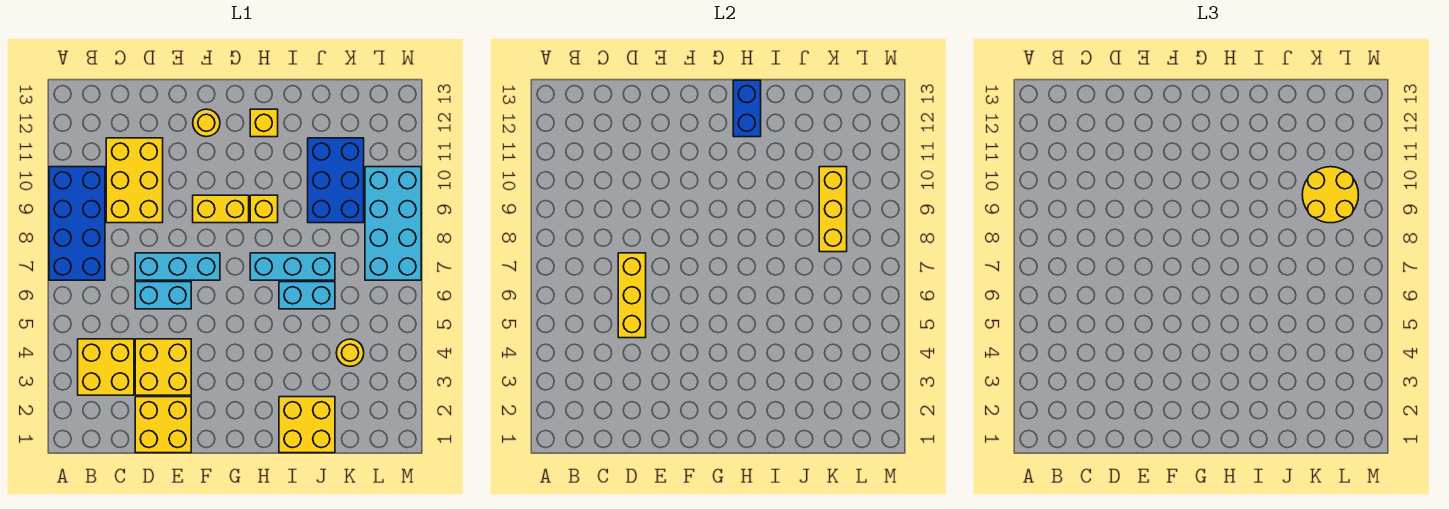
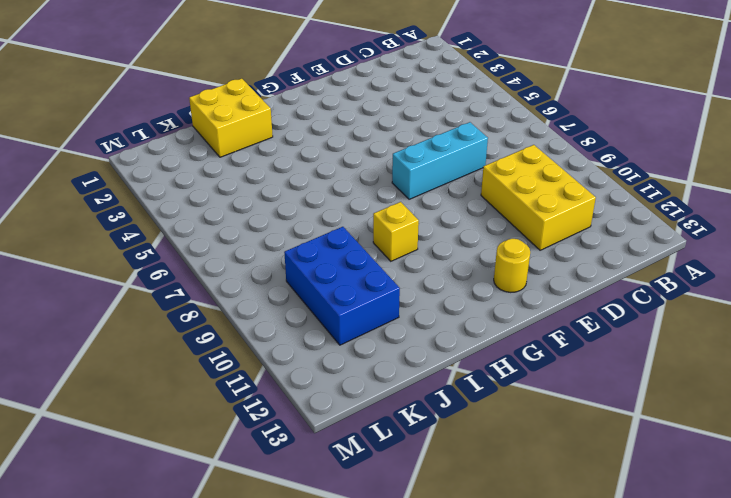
none -> blue 2x4 brick [49,167,105,280]
none -> yellow 2x2 brick [78,339,134,395]
none -> yellow 2x2 brick [135,397,191,453]

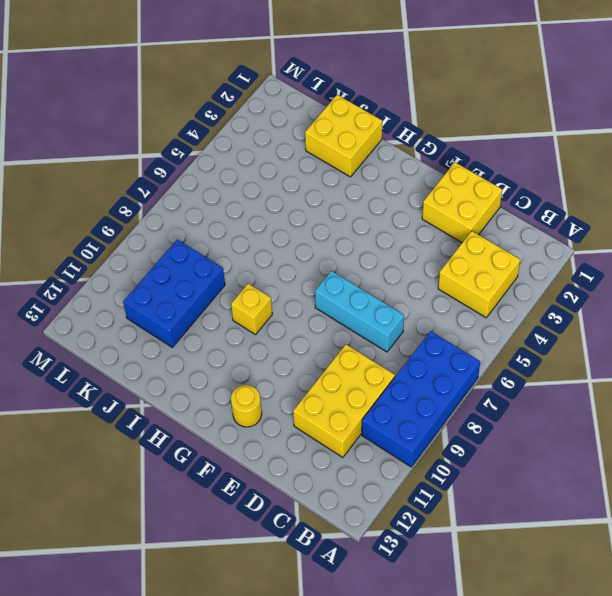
none -> yellow 2x2 brick [135,339,191,395]
none -> cyan 1x2 brick [135,282,191,309]
none -> yellow 1x2 brick [193,195,249,223]

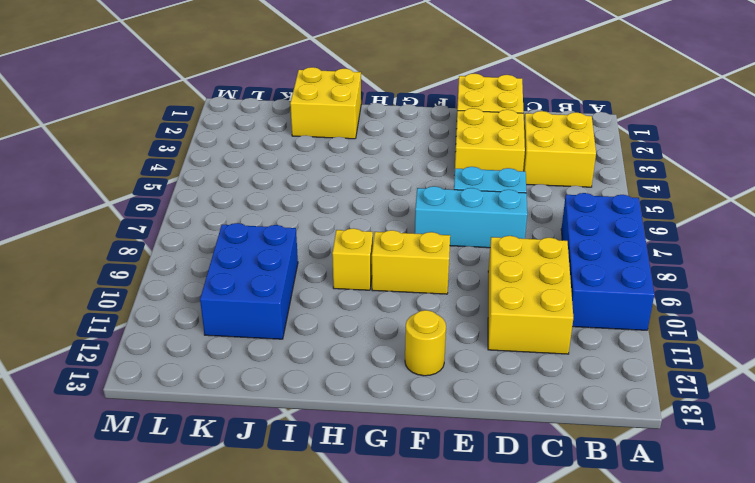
none -> cyan 1x3 brick [250,253,335,280]
none -> yellow 1x1 brick [250,109,278,137]
none -> cyan 1x2 brick [279,282,335,309]

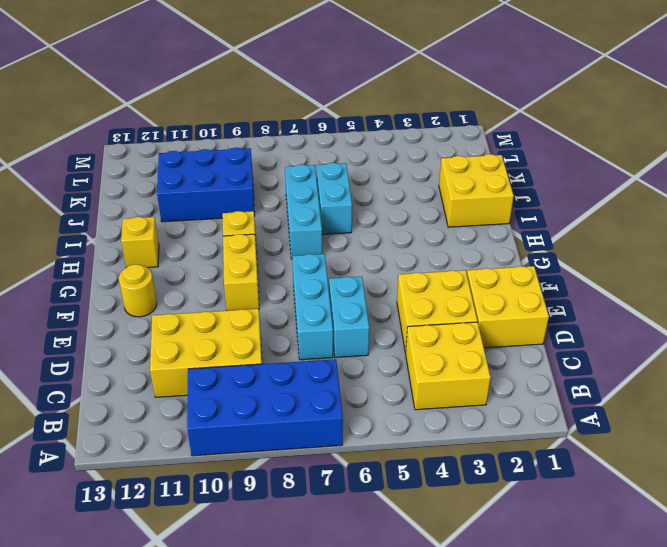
none -> yellow 1x1 round brick [336,339,364,366]
none -> cyan 2x4 brick [365,167,421,280]
none -> yellow 1x3 brick [618,253,646,338]

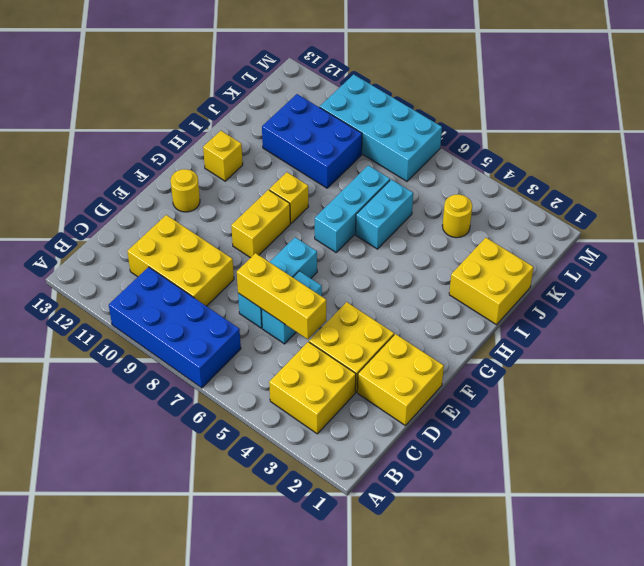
none -> blue 1x2 brick [733,80,761,137]
none -> yellow 1x3 brick [819,167,847,252]
none -> yellow 2x2 round brick [1302,167,1358,223]

